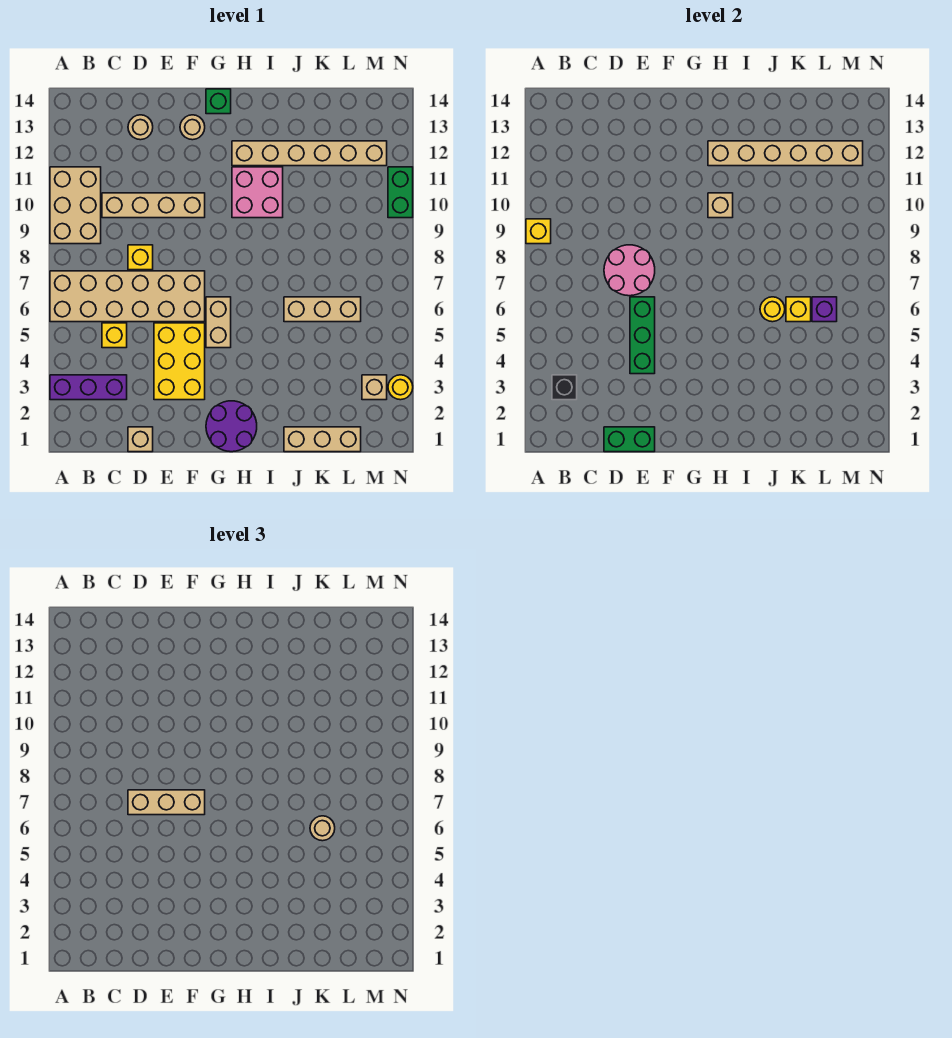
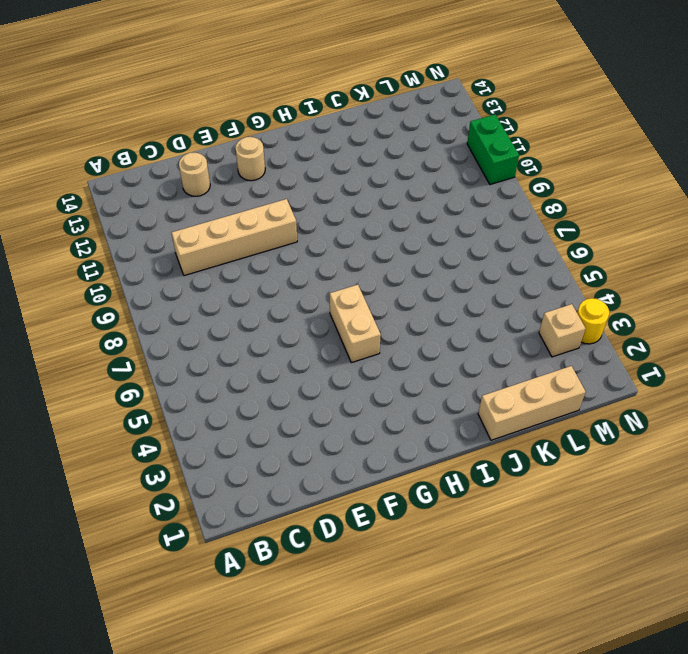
none -> purple 1x3 brick [50,375,127,400]
none -> tan 2x6 brick [50,271,205,322]
none -> tan 2x3 brick [50,167,101,244]
none -> yellow 1x1 brick [102,323,127,348]

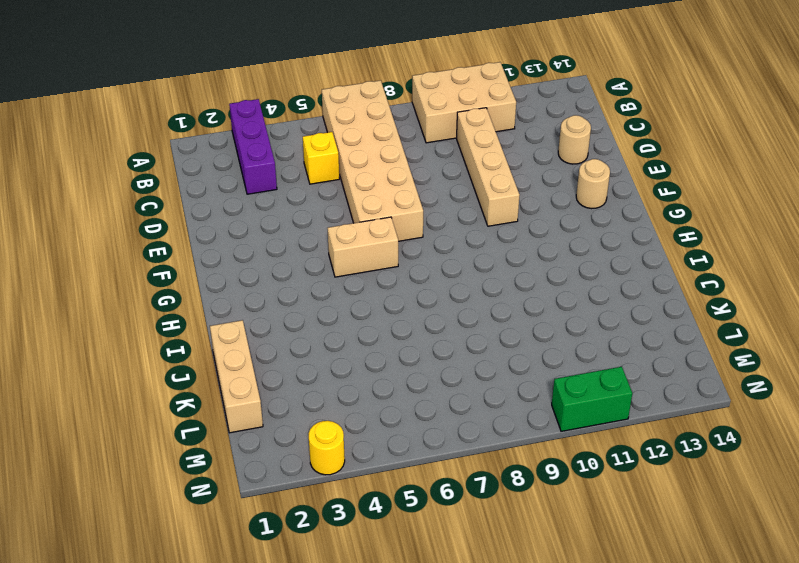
none -> tan 1x1 brick [128,427,153,452]
none -> yellow 1x1 brick [128,245,153,270]
none -> yellow 2x3 brick [154,323,205,400]
none -> purple 2x2 round brick [206,401,257,452]

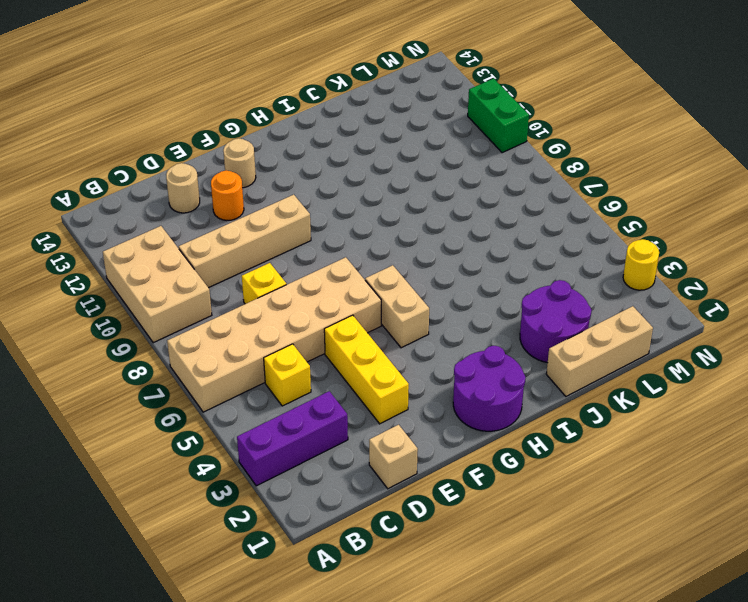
yellow 1x3 brick [324,315,409,424] -> yellow 2x3 brick [154,323,205,400]
orange 1x1 round brick [211,171,244,220] -> none
purple 2x2 round brick [520,280,592,363] -> none
none -> green 1x1 brick [206,89,231,114]
none -> pink 2x2 brick [232,167,283,218]
none -> tan 1x6 brick [232,141,387,166]
none -> tan 1x3 brick [284,297,361,322]

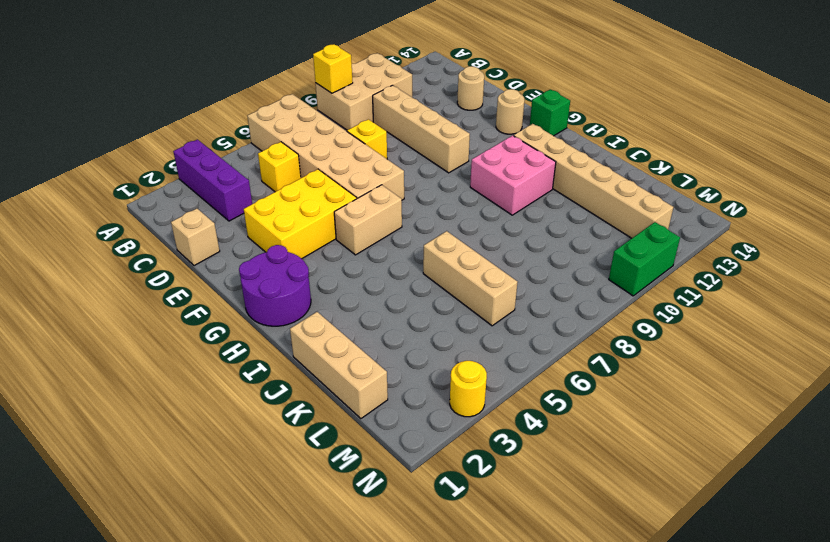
none -> tan 1x1 brick [362,375,387,400]
none -> black 1x1 brick [552,375,577,400]
none -> green 1x2 brick [604,427,655,452]
none -> pink 2x2 round brick [604,245,655,296]

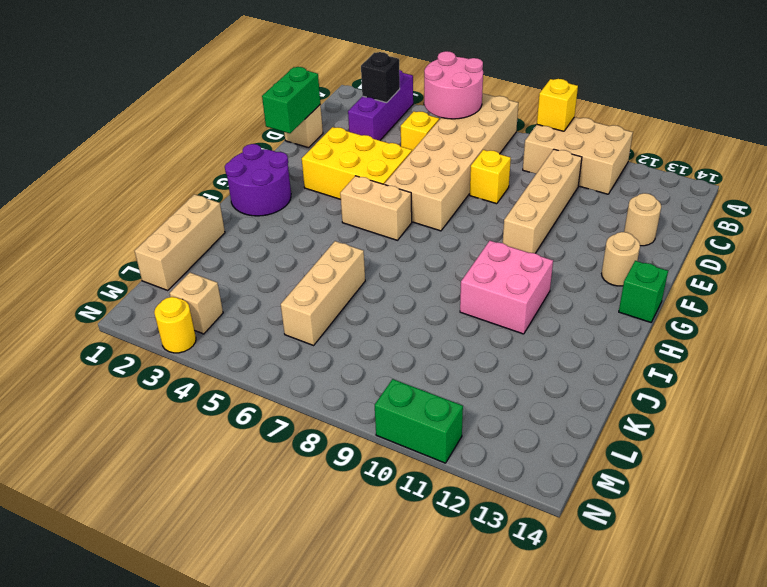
pink 2x2 round brick [424,51,483,119] -> pink 2x2 round brick moved to [604,245,655,296]
none -> tan 1x6 brick [232,141,387,166]
none -> green 1x3 brick [630,297,655,374]
none -> tan 1x1 brick [708,193,733,218]
none -> tan 1x6 brick [708,141,863,166]

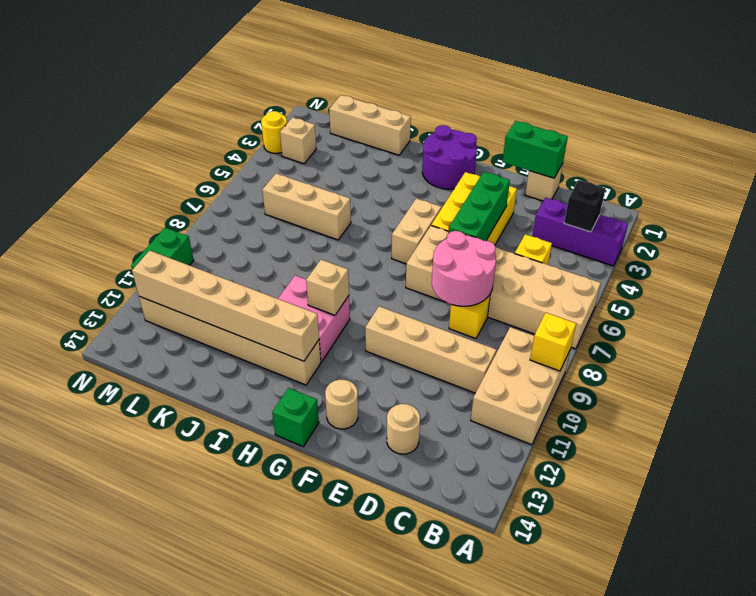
none -> yellow 1x1 round brick [760,297,785,322]
none -> yellow 1x1 brick [786,297,811,322]
none -> purple 1x1 brick [812,297,837,322]
none -> tan 1x3 brick [128,790,205,815]

